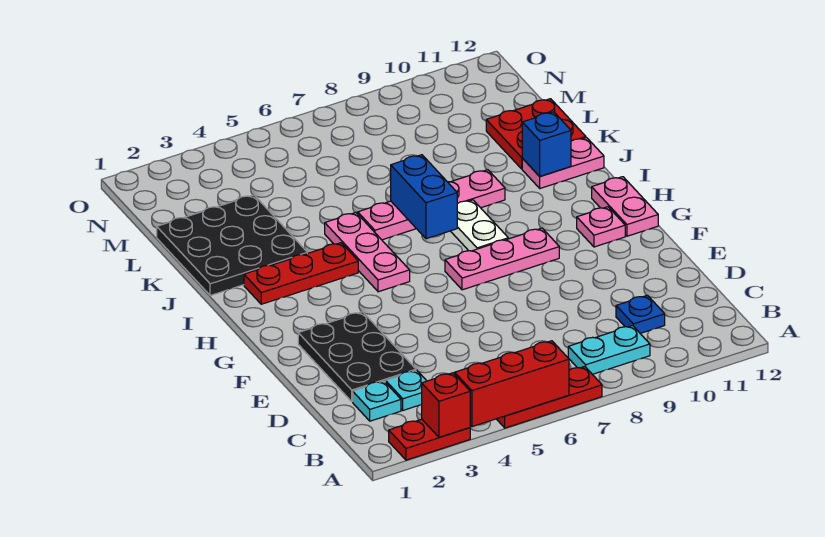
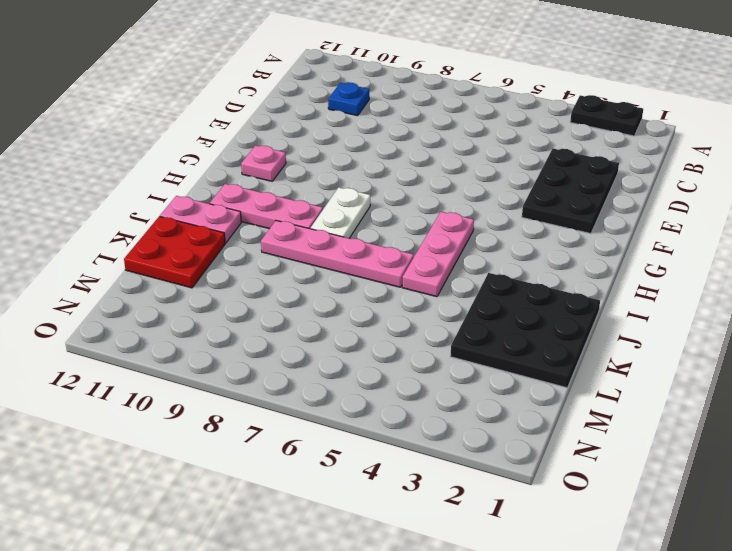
black 1x2 plate [570,95,643,136] -> red 1x2 plate [389,419,470,460]
pink 1x3 plate [210,184,323,229] -> pink 1x3 plate moved to [445,228,559,290]
none -> red 1x3 plate [497,366,602,428]
none -> cyan 1x2 plate [568,326,650,374]
none -> cyan 1x1 plate [353,381,401,421]

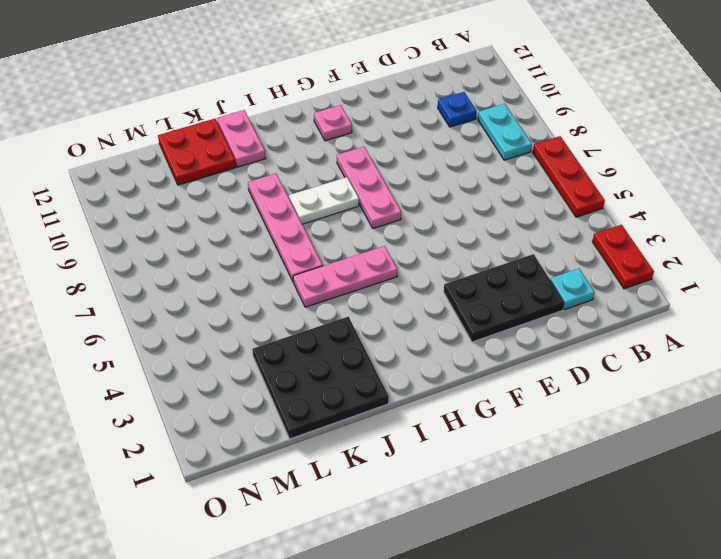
none -> cyan 1x1 plate [385,370,426,410]
none -> pink 1x2 plate [592,177,658,236]
none -> red 1x3 plate [244,243,358,304]

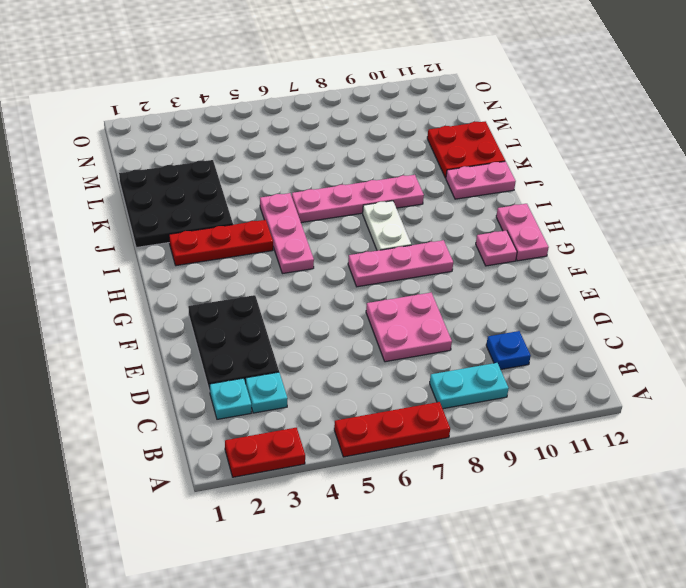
pink 2x2 plate [366,293,452,362] -> none
none -> red 1x1 brick [422,373,470,437]
none -> red 1x3 brick [455,341,569,427]
none -> blue 1x2 brick [391,155,457,239]

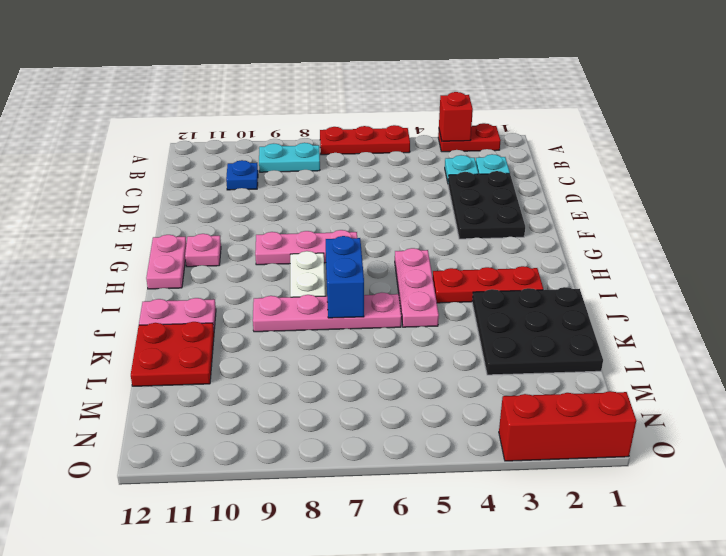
red 1x3 brick [499,391,636,461] -> red 1x3 brick moved to [455,341,569,427]
none -> blue 1x1 brick [522,112,571,176]

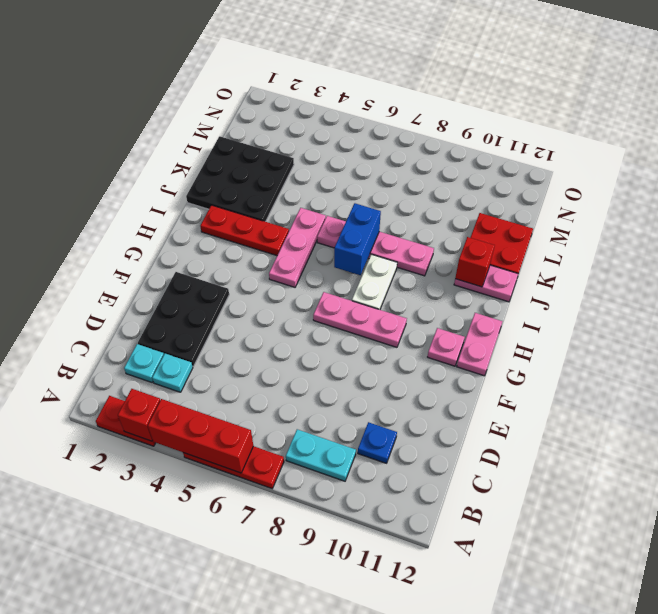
red 1x1 brick [455,237,495,287] -> blue 1x1 brick [522,112,571,176]

